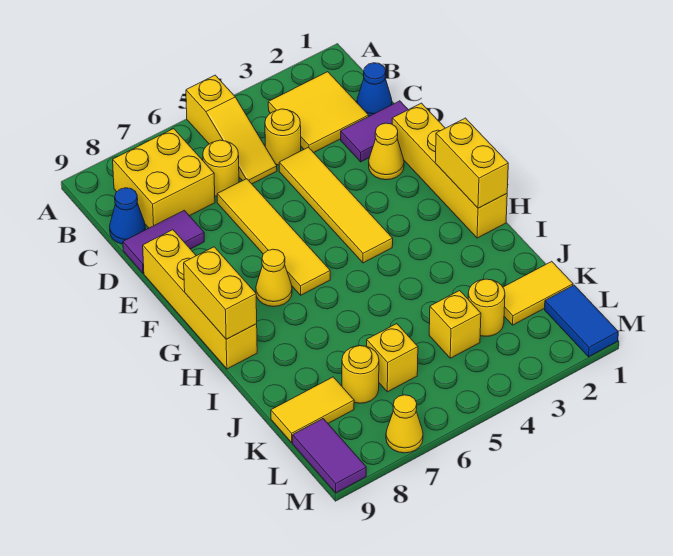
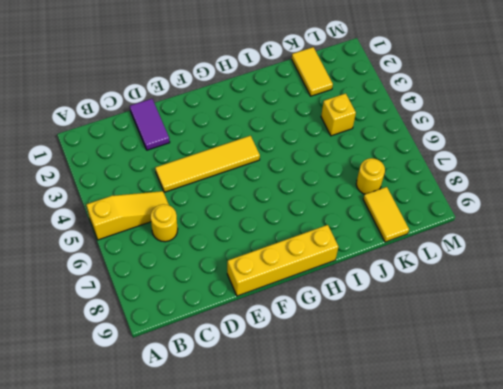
none -> yellow 2x2 tile [268,72,369,153]
none -> yellow 2x2 brick [113,129,215,228]
none -> blue 1x1 cone [357,63,392,116]

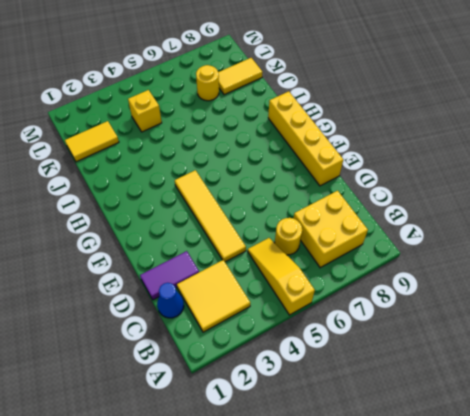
none -> yellow 1x1 round brick [265,109,301,165]
none -> blue 1x1 cone [110,188,145,244]
none -> yellow 1x4 tile [217,179,330,295]

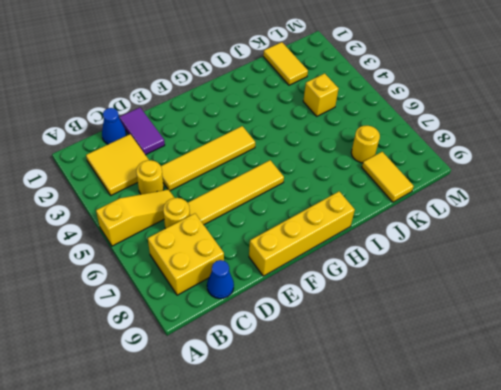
none -> purple 1x2 tile [123,210,204,273]
none -> yellow 1x4 brick [392,103,507,238]
none -> yellow 1x1 cone [369,123,404,180]

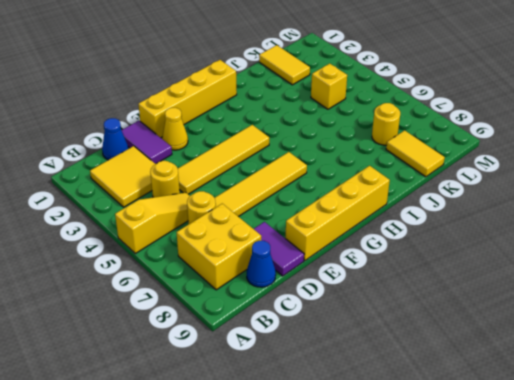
none -> yellow 1x1 cone [256,249,292,307]
none -> yellow 1x1 round brick [468,279,505,336]
none -> yellow 1x1 brick [367,324,418,392]

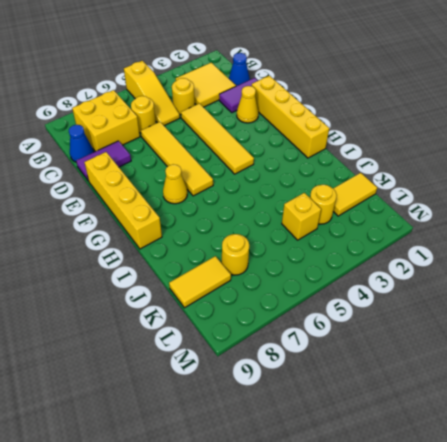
none -> yellow 1x1 brick [367,324,418,392]
none -> blue 1x2 tile [545,285,618,357]
none -> purple 1x2 tile [293,419,366,493]

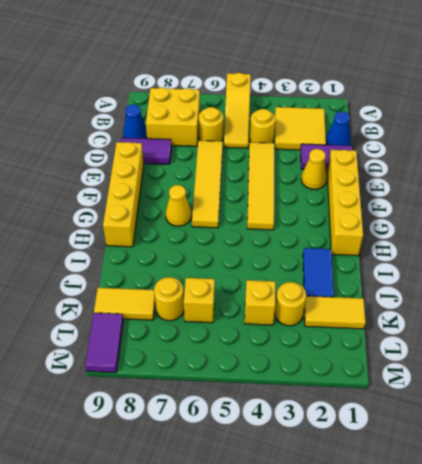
blue 1x2 tile [303,248,334,297] -> blue 1x2 tile moved to [545,285,618,357]
none -> yellow 1x1 cone [386,395,423,453]
none -> yellow 1x2 brick [435,118,508,208]
none -> yellow 1x2 brick [184,247,257,339]

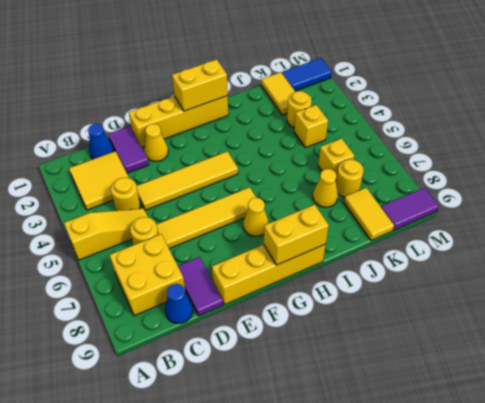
yellow 1x1 cone [313,169,338,207] -> yellow 1x1 cone moved to [386,395,423,453]

